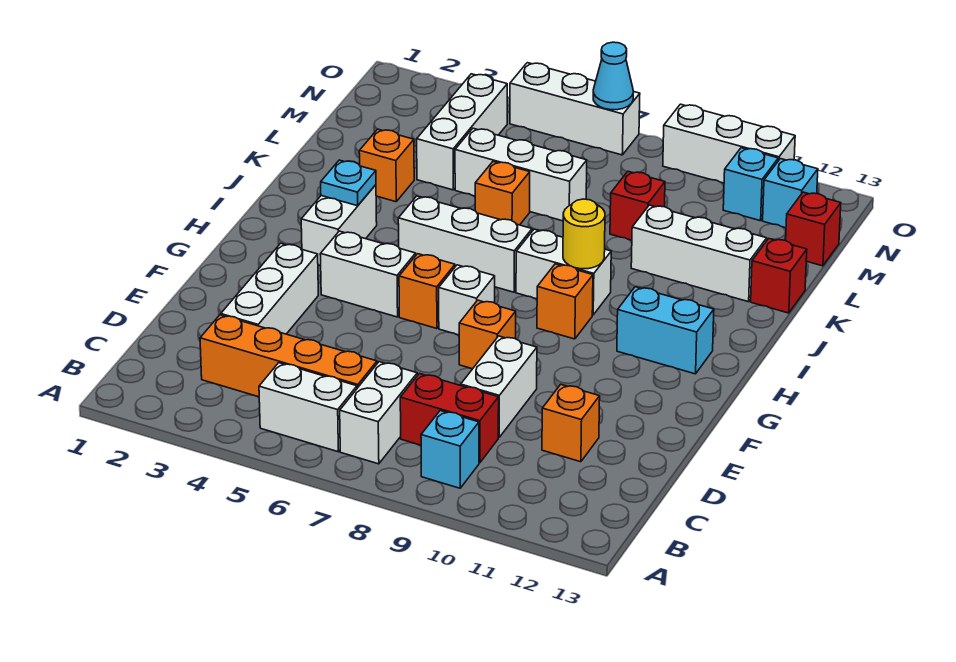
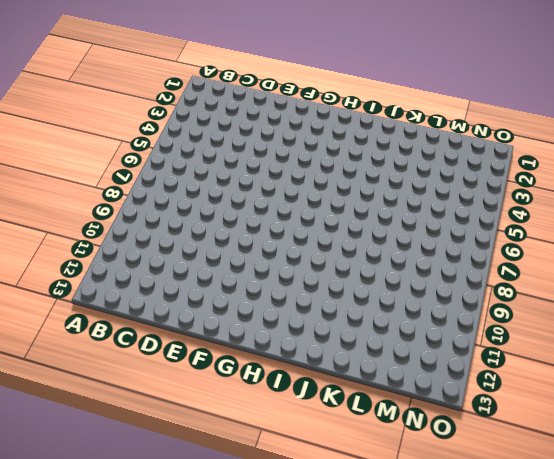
none -> white 1x2 brick [259,363,357,452]
none -> white 1x2 brick [340,362,417,464]
none -> cyan 1x1 brick [421,411,479,488]
none -> orange 1x4 brick [200,315,377,397]

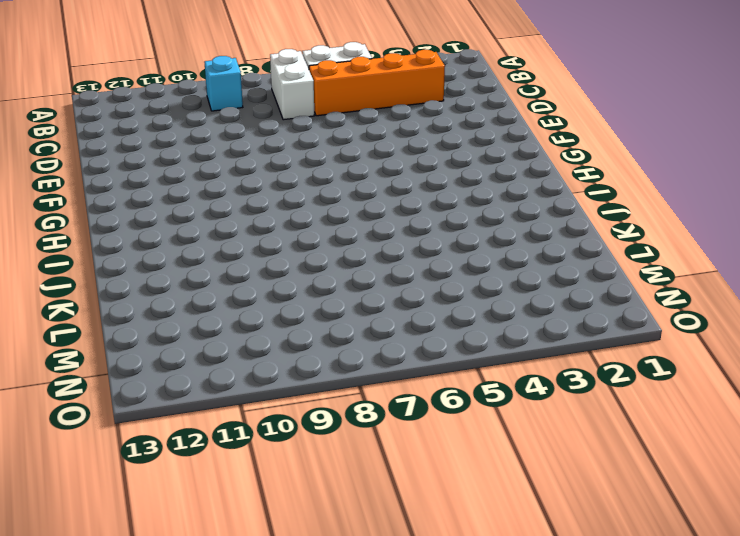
none -> red 1x2 brick [400,374,499,463]
none -> white 1x3 brick [221,243,318,334]
none -> white 1x2 brick [461,336,537,437]
none -> orange 1x1 brick [542,384,600,462]

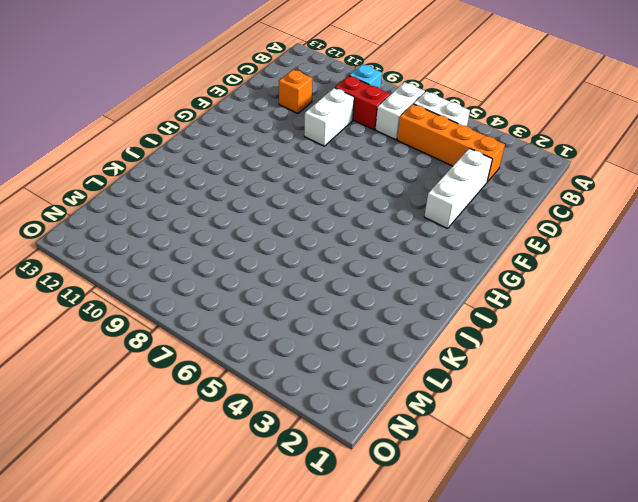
none -> orange 1x1 brick [459,300,516,369]
none -> white 1x2 brick [320,231,416,317]
none -> orange 1x1 brick [399,254,455,328]
none -> white 1x1 brick [439,265,495,335]

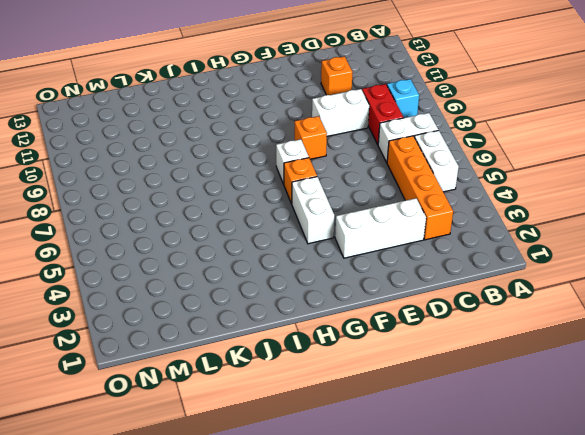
none -> white 1x2 brick [301,185,377,266]
none -> orange 1x1 brick [537,264,593,339]
none -> cyan 1x2 brick [617,287,714,374]
none -> white 1x3 brick [398,196,532,292]

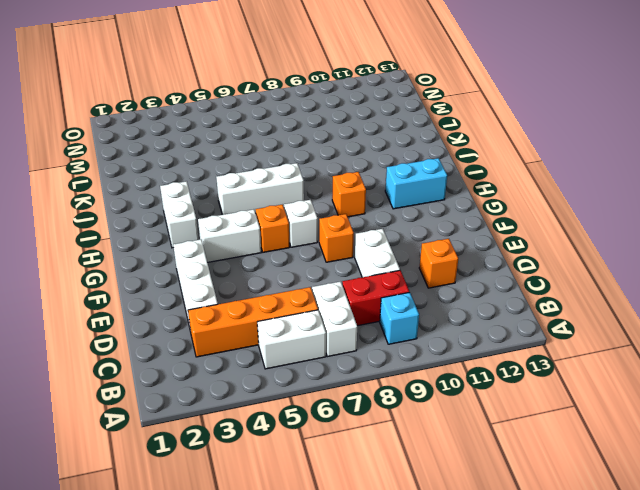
none -> white 1x2 brick [516,229,611,315]
none -> orange 1x1 brick [359,129,414,202]
none -> orange 1x1 brick [475,162,530,225]
none -> white 1x3 brick [631,205,767,302]

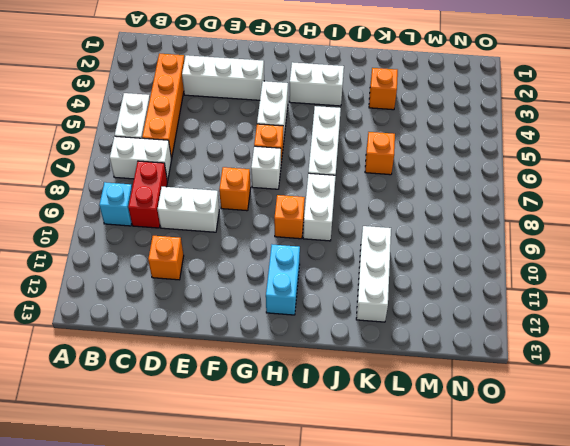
none -> red 1x1 brick [751,239,807,313]
none -> white 1x3 brick [417,74,507,190]
none -> white 1x3 brick [455,128,587,221]
none -> red 1x1 brick [610,171,665,240]

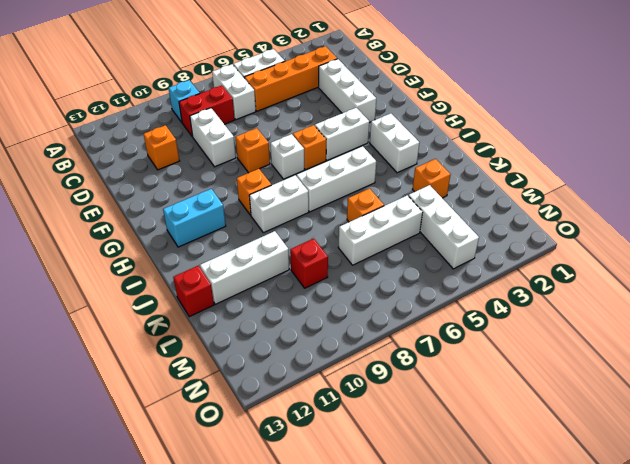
none -> red 1x1 brick [786,192,841,266]
none -> cyan 1x1 brick [723,148,778,221]
none -> cyan 1x1 brick [763,159,818,228]
none -> white 1x3 brick [510,63,640,155]

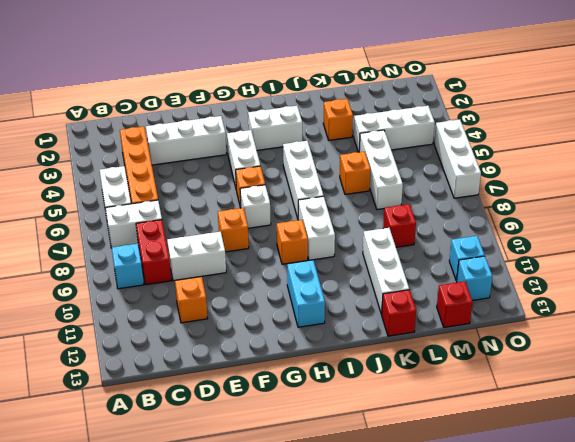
none -> white 1x3 brick [663,104,795,183]
none -> cyan 1x1 plate [321,160,376,206]
none -> yellow 1x1 round brick [563,199,605,269]
none -> cyan 1x1 cone [593,42,633,110]

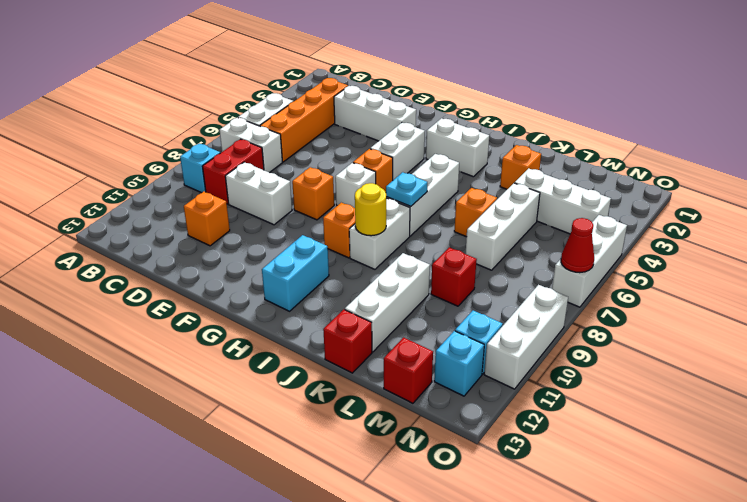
cyan 1x1 plate [386,172,427,207] -> cyan 1x1 plate moved to [321,160,376,206]
red 1x1 cone [561,218,594,273] -> cyan 1x1 cone [593,42,633,110]

